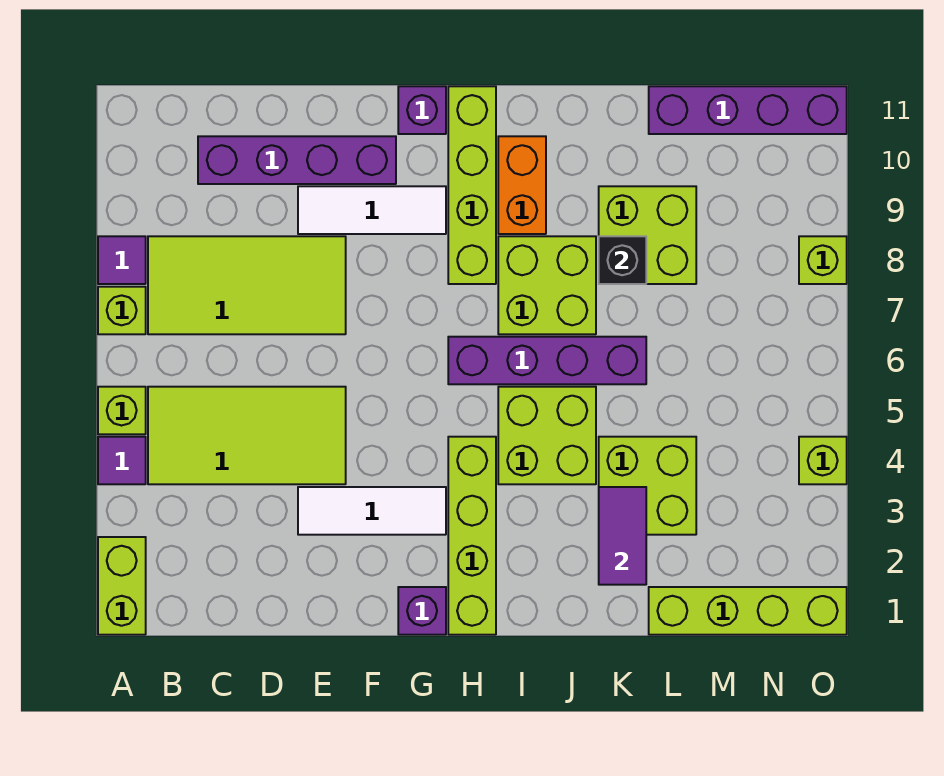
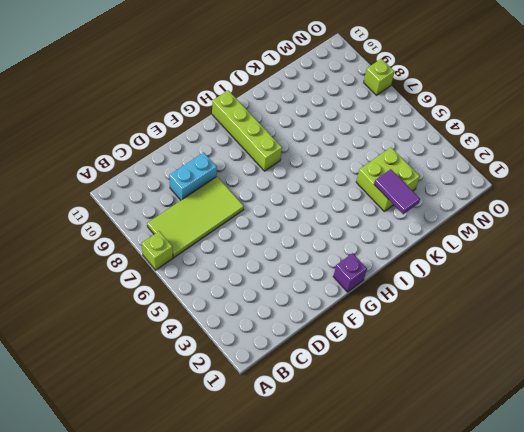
cyan 1x2 brick [169,153,217,200] -> white 1x3 tile [298,186,446,234]
none -> lime 1x2 brick [98,537,146,635]
none -> purple 1x1 tile [98,437,146,484]
none -> lime 1x1 brick [98,387,146,434]

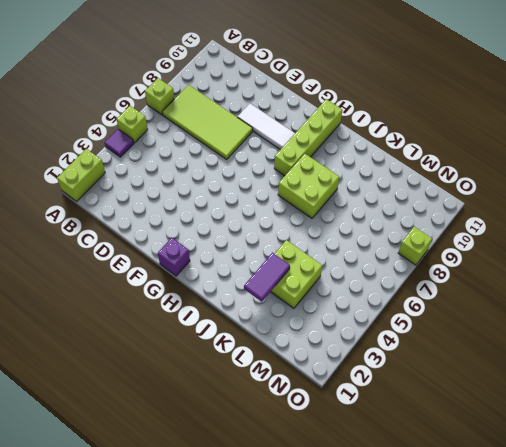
none -> purple 1x1 tile [98,236,146,284]
none -> lime 2x4 tile [148,387,346,484]
none -> purple 1x4 brick [198,136,396,184]

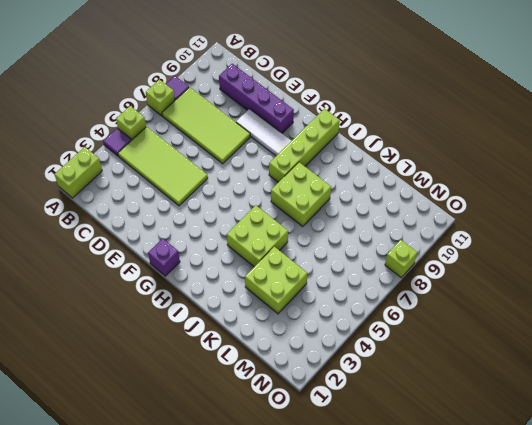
none -> white 1x3 tile [298,487,446,535]
none -> purple 1x1 brick [398,86,446,134]
none -> lime 1x4 brick [448,437,496,635]

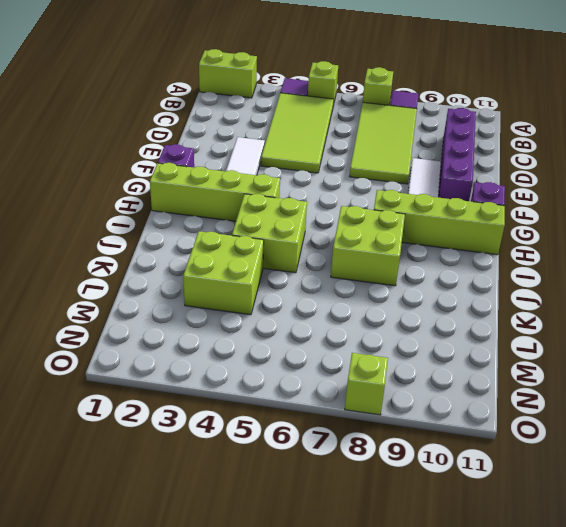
none -> purple 1x4 brick [448,337,646,384]
none -> orange 1x2 brick [498,136,546,234]
none -> lime 2x2 brick [599,186,696,284]

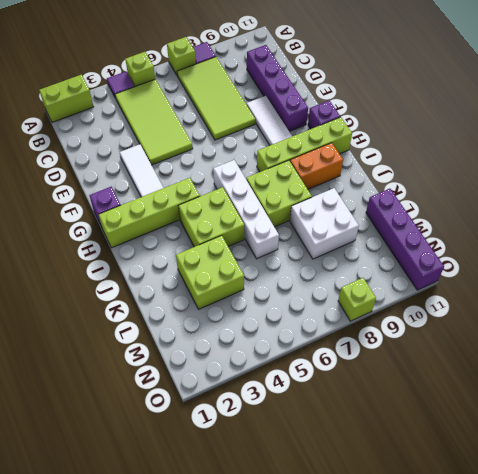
white 1x4 brick [213,160,279,259] -> purple 1x4 brick [448,337,646,384]
white 2x2 brick [290,188,359,259] -> lime 2x2 brick [599,186,696,284]
none -> lime 1x4 brick [649,587,847,635]
none -> lime 1x1 brick [799,437,847,484]
none -> purple 1x2 tile [599,487,646,585]

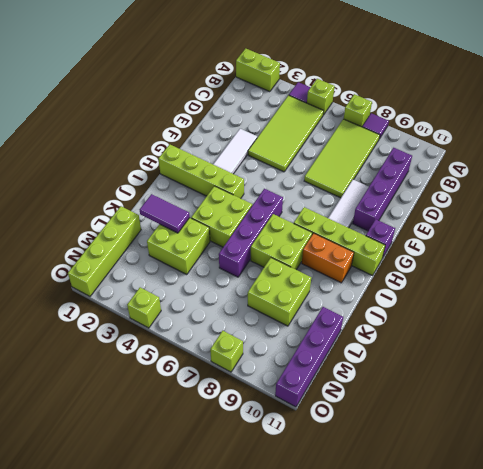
none -> purple 1x1 brick [398,587,446,635]
none -> black 1x1 brick [599,236,646,284]

